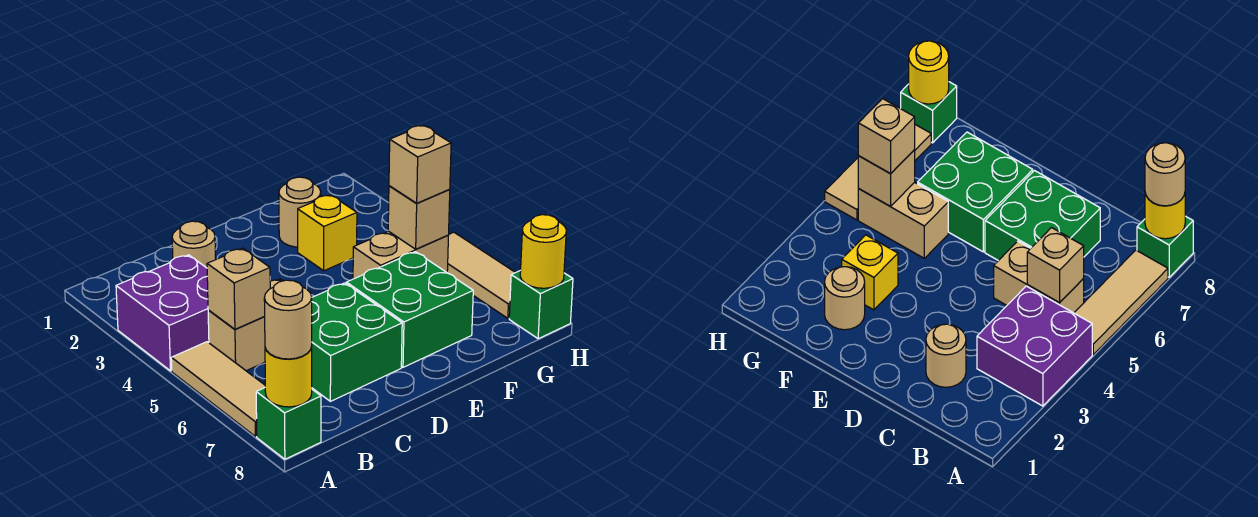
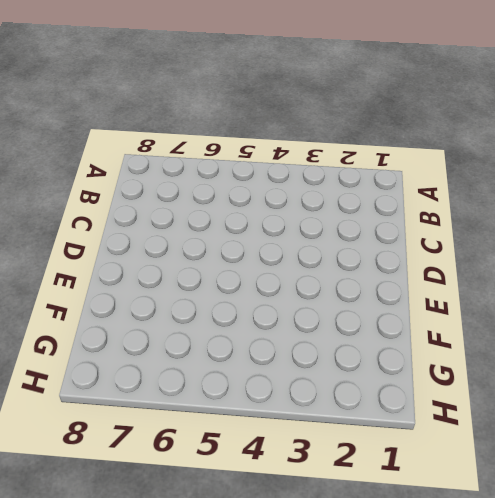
none -> purple 2x2 brick [116,255,209,371]
none -> tan 1x3 tile [171,342,265,437]
none -> green 1x1 brick [256,388,321,459]

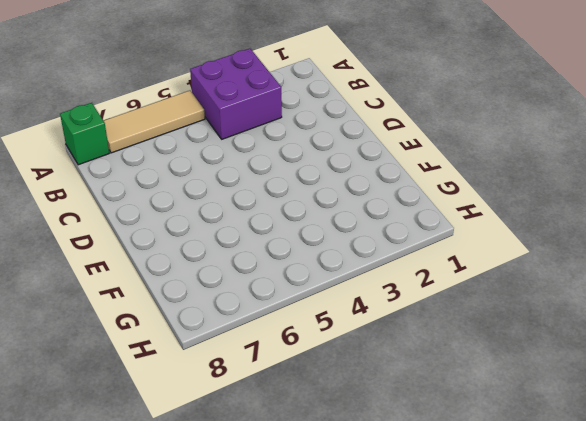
none -> tan 1x2 brick [208,279,283,371]
none -> tan 1x1 round brick [172,221,216,268]
none -> green 2x2 brick [311,283,402,401]

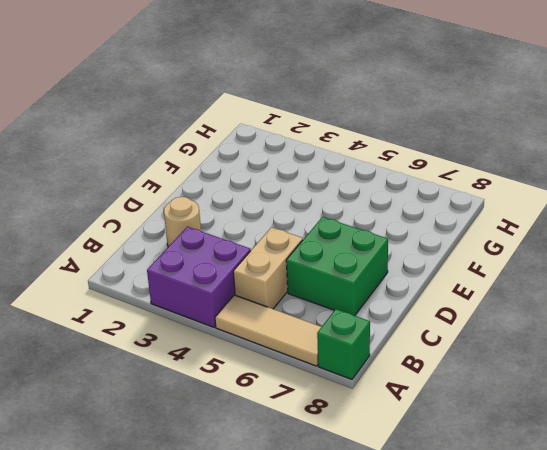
none -> green 2x2 brick [346,252,473,367]
none -> tan 1x1 round brick [279,177,321,247]
none -> yellow 1x1 brick [298,195,357,271]

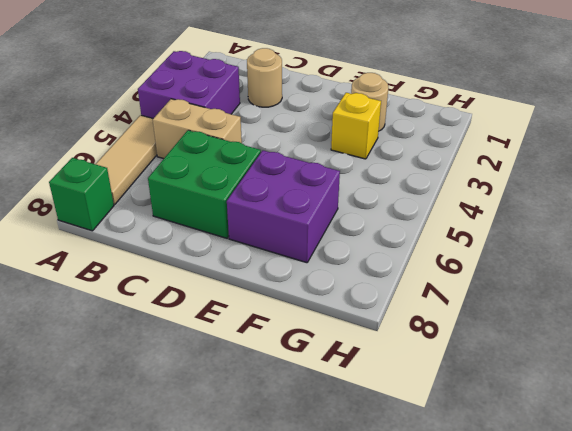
purple 2x2 brick [227,150,340,263] -> green 2x2 brick [346,252,473,367]
none -> tan 1x2 brick [353,231,448,279]
none -> tan 1x3 tile [447,232,515,318]
none -> green 1x1 brick [509,270,573,339]

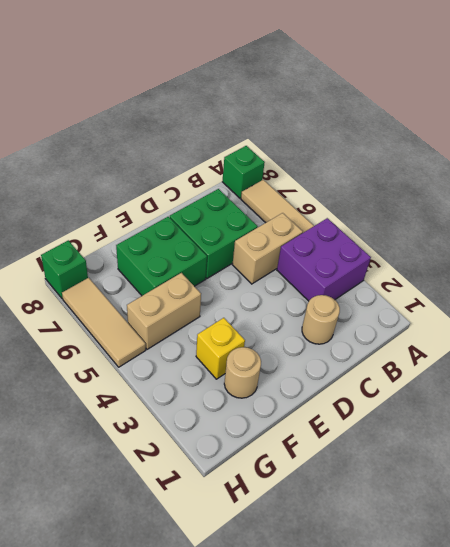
none -> yellow 1x1 round brick [265,347,312,407]
none -> tan 1x1 brick [207,248,270,329]
none -> tan 1x1 brick [388,186,450,249]

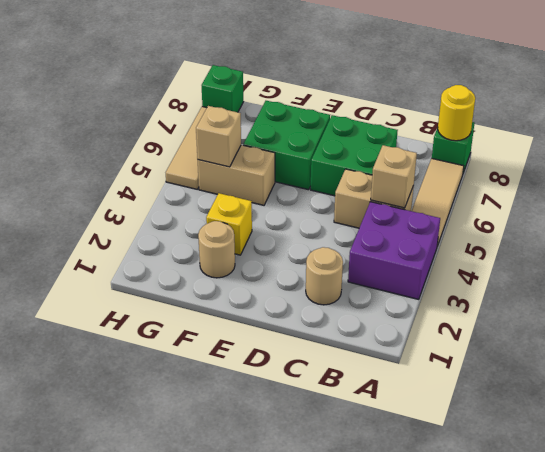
none -> yellow 1x1 round brick [520,215,566,288]
none -> tan 1x1 round brick [264,280,312,359]
none -> tan 1x1 brick [389,126,451,203]

